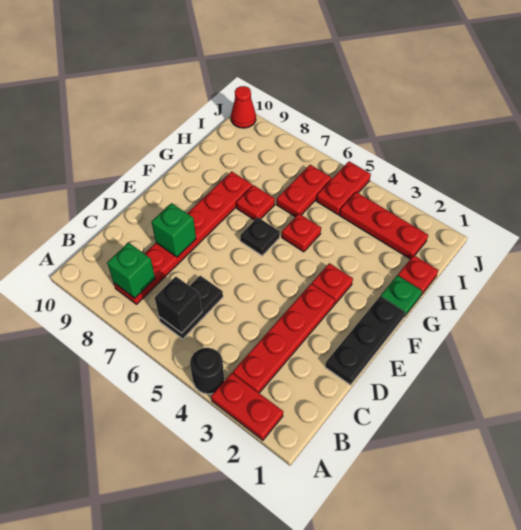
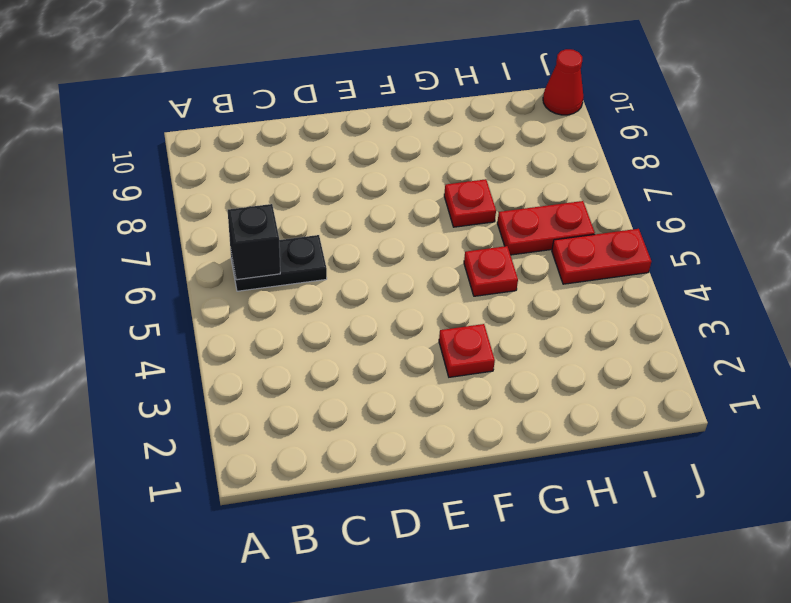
none -> red 1x2 plate [211,373,283,440]
none -> black 1x1 round brick [190,348,224,394]
none -> red 1x4 plate [233,284,335,393]

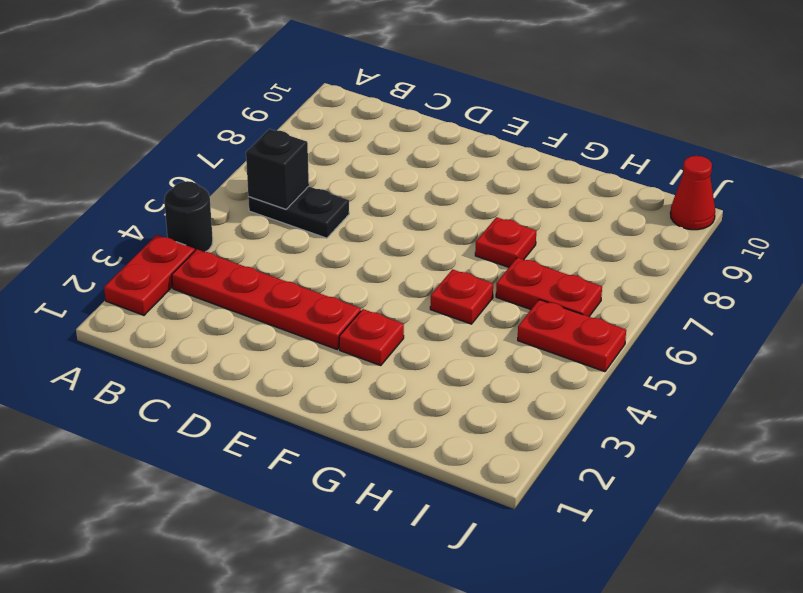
none -> red 1x6 plate [114,171,252,304]
none -> black 1x3 plate [325,296,405,385]
none -> black 1x1 plate [240,217,280,256]

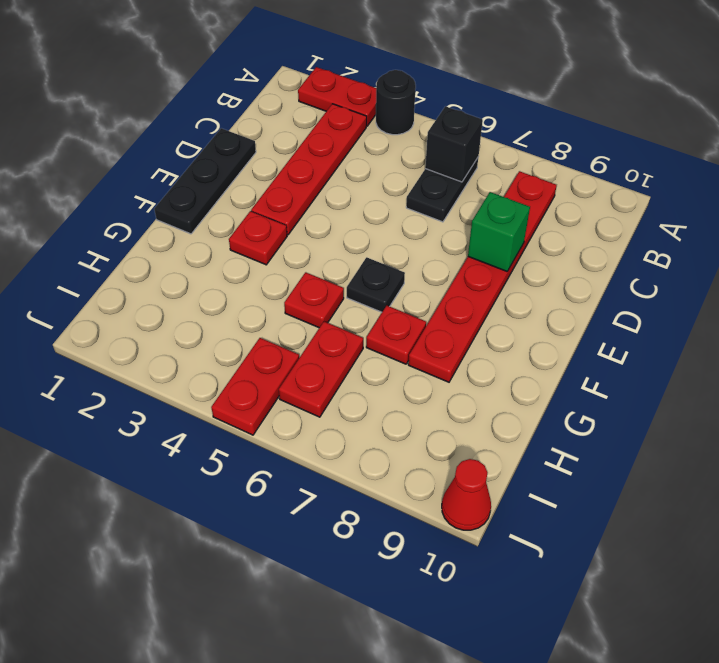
none -> green 1x1 plate [381,275,422,317]
none -> red 1x1 plate [398,255,438,295]
none -> red 1x3 plate [339,192,428,259]

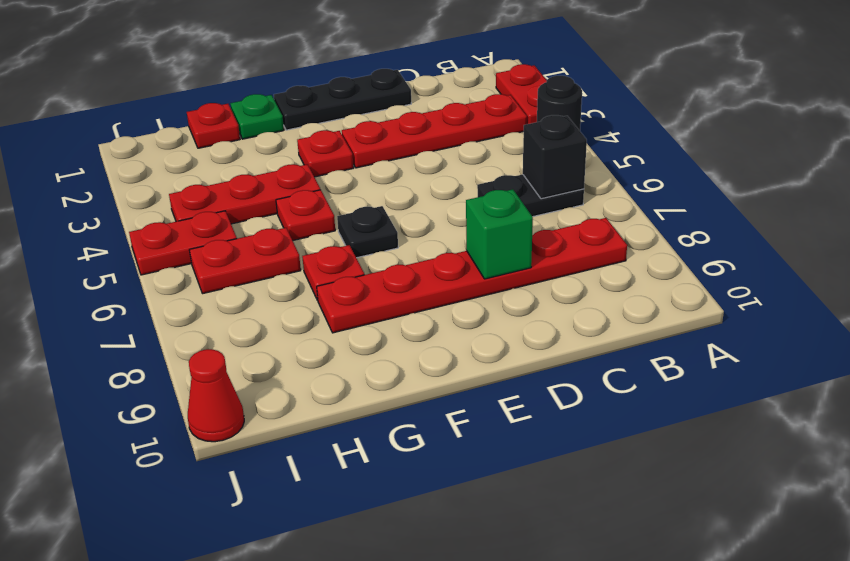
red 1x3 plate [169,164,320,224] -> red 1x3 plate turned to [339,192,428,259]
none -> green 1x1 brick [107,243,155,298]

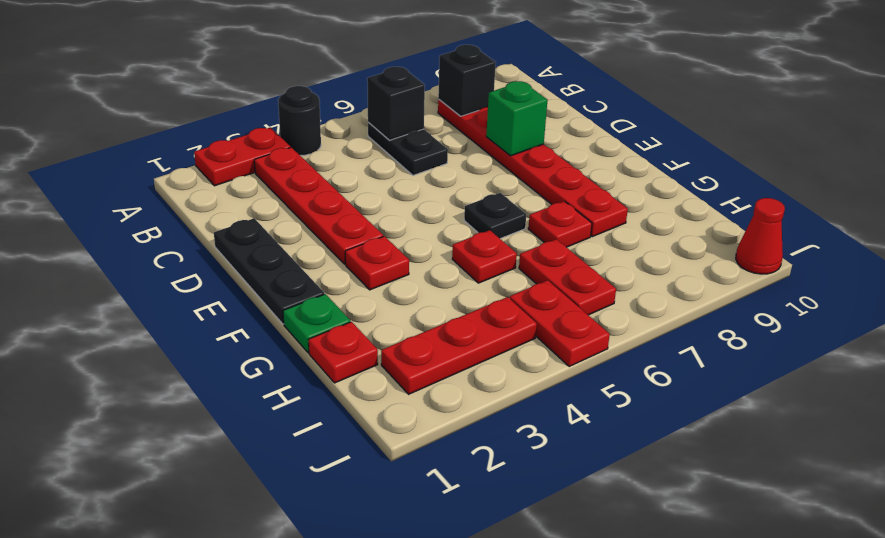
black 1x1 brick [438,45,496,116] -> green 1x1 brick [107,243,155,298]

